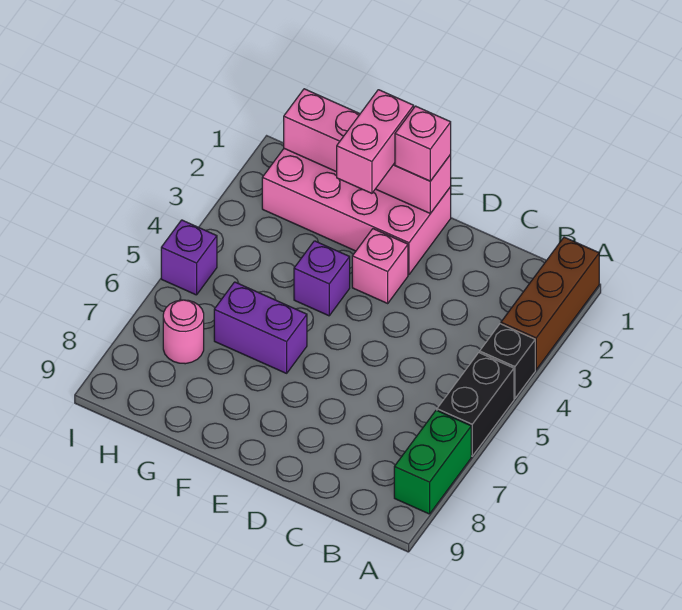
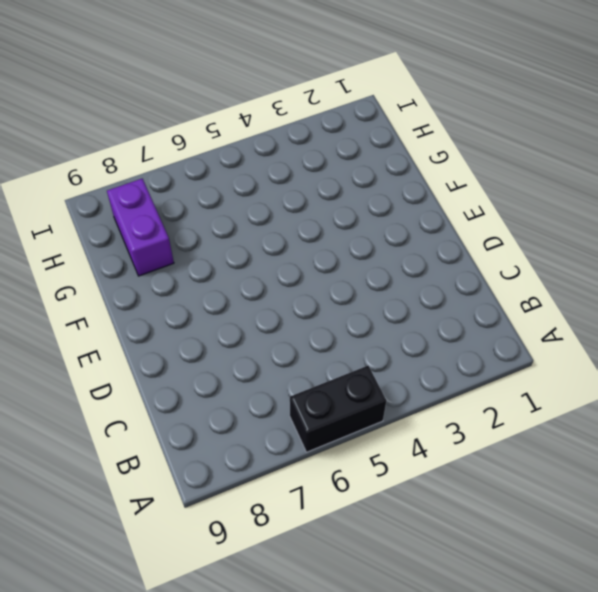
purple 1x2 brick [107,179,174,276] -> purple 1x2 brick moved to [214,282,307,373]
none -> brown 1x3 brick [501,237,599,370]
none -> black 1x1 brick [480,324,535,399]
none -> green 1x2 brick [394,410,471,514]

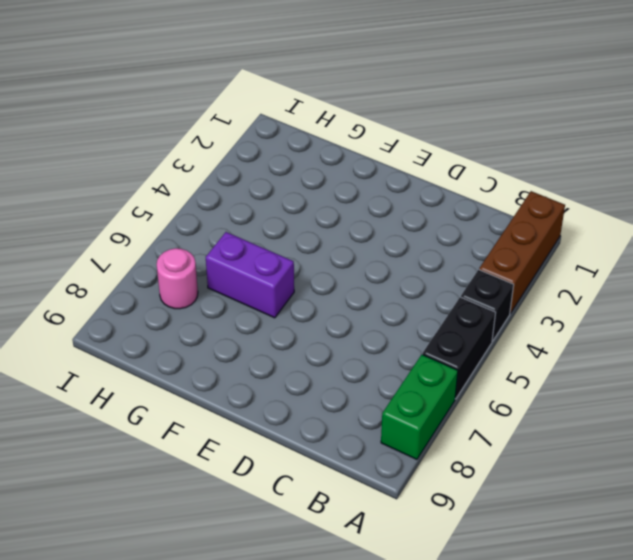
none -> pink 2x4 brick [262,149,451,275]
none -> pink 1x1 brick [352,229,408,303]
none -> purple 1x1 brick [294,241,350,316]

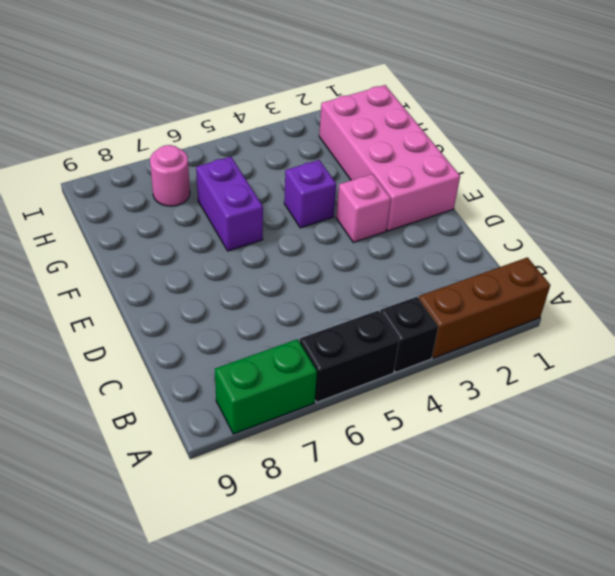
none -> purple 1x1 brick [161,220,217,295]
none -> pink 1x4 brick [284,89,451,213]
none -> pink 1x1 brick [395,106,451,181]

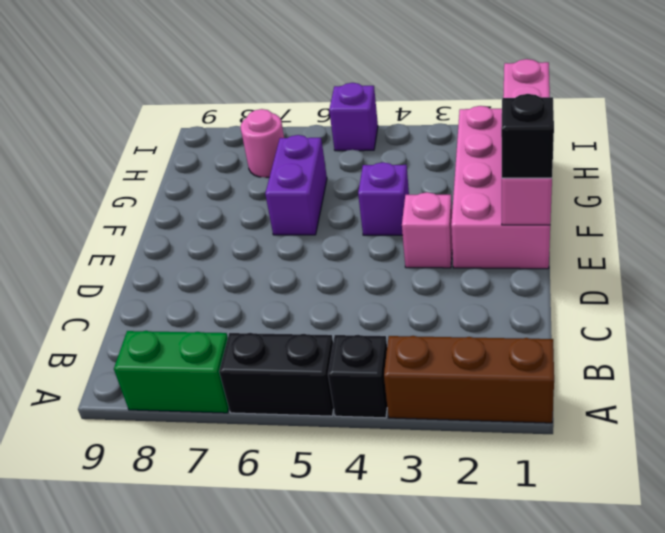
black 1x1 brick [501,94,554,178] -> pink 1x1 brick [395,106,451,181]
none -> pink 1x2 brick [337,90,414,193]

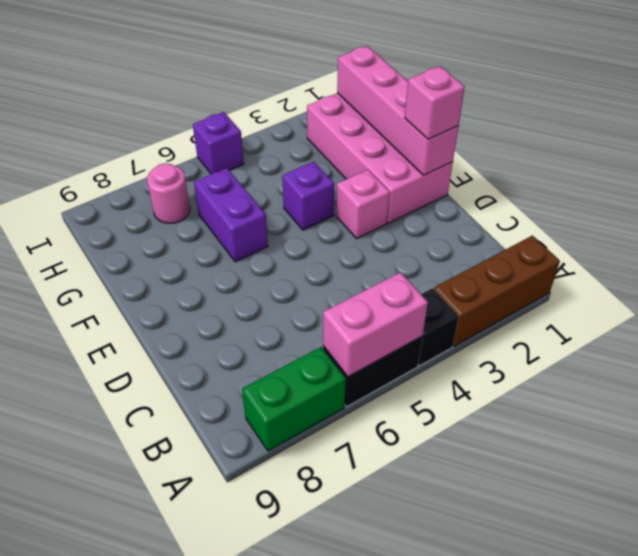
pink 1x2 brick [323,272,428,377] -> pink 1x2 brick moved to [337,90,414,193]

